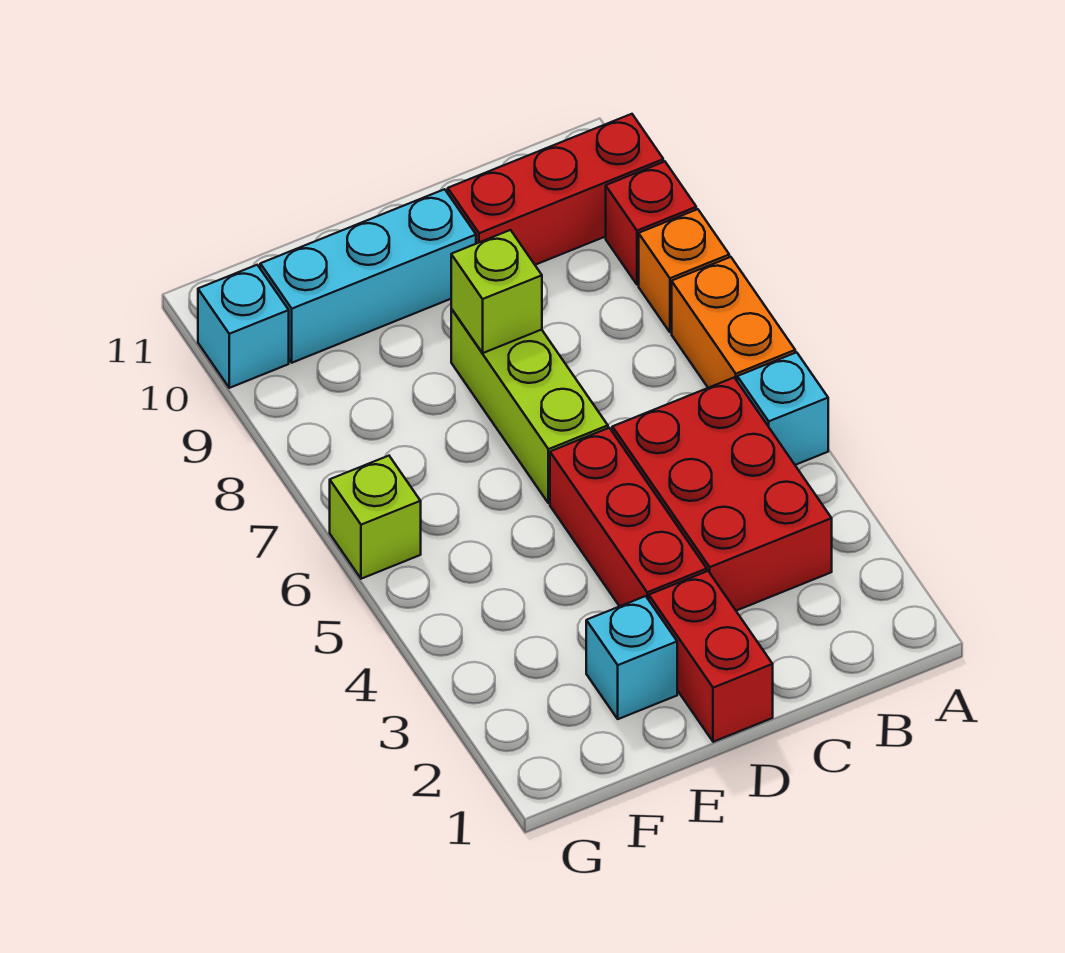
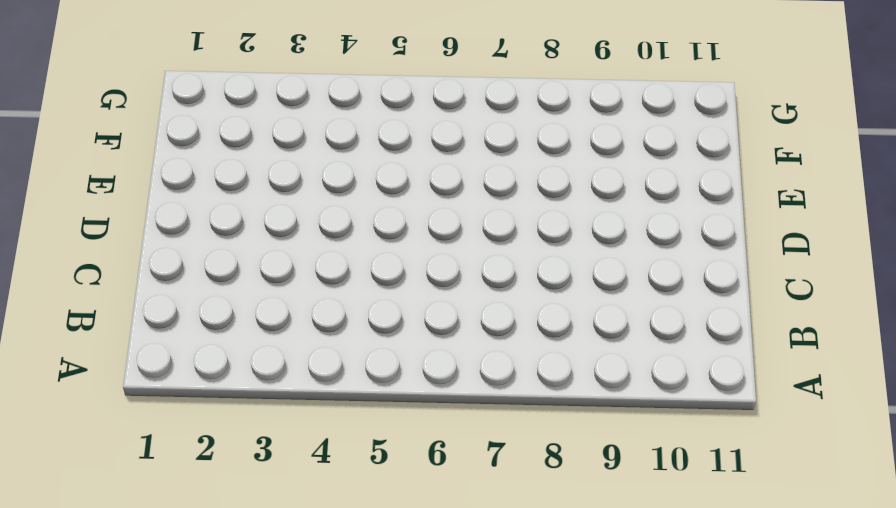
none -> cyan 1x1 brick [737,352,828,465]
none -> orange 1x2 brick [672,257,795,388]
none -> orange 1x1 brick [639,209,729,332]

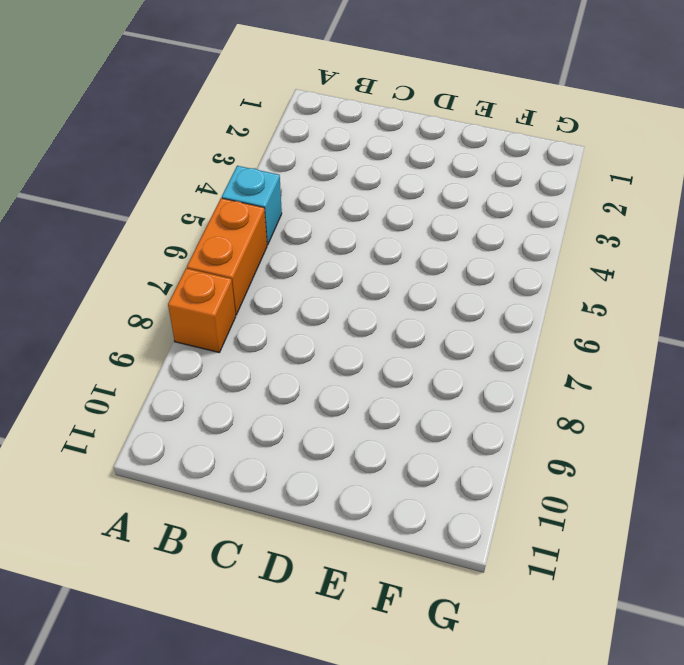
none -> red 1x1 brick [606,162,696,285]
none -> red 1x3 brick [448,114,663,265]
none -> red 2x3 brick [612,378,832,611]

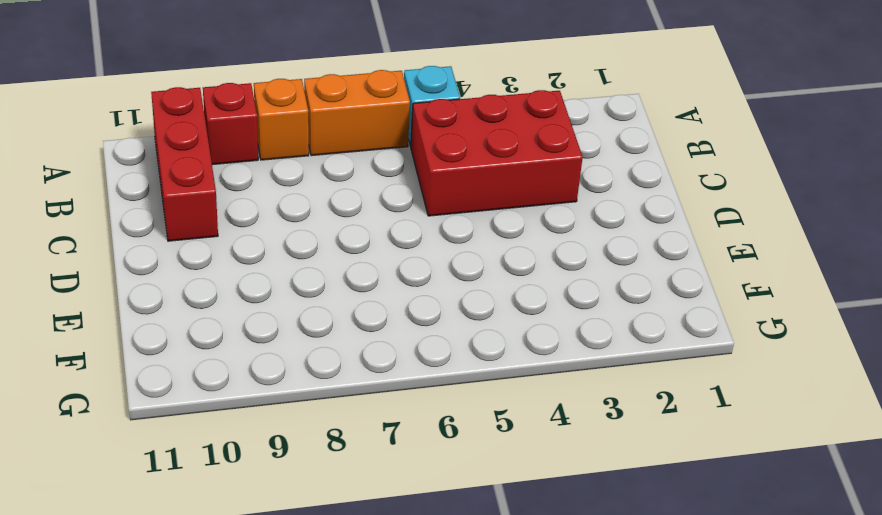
none -> red 1x2 brick [649,571,773,742]
none -> red 1x3 brick [550,428,707,606]
none -> lime 1x3 brick [451,309,608,503]

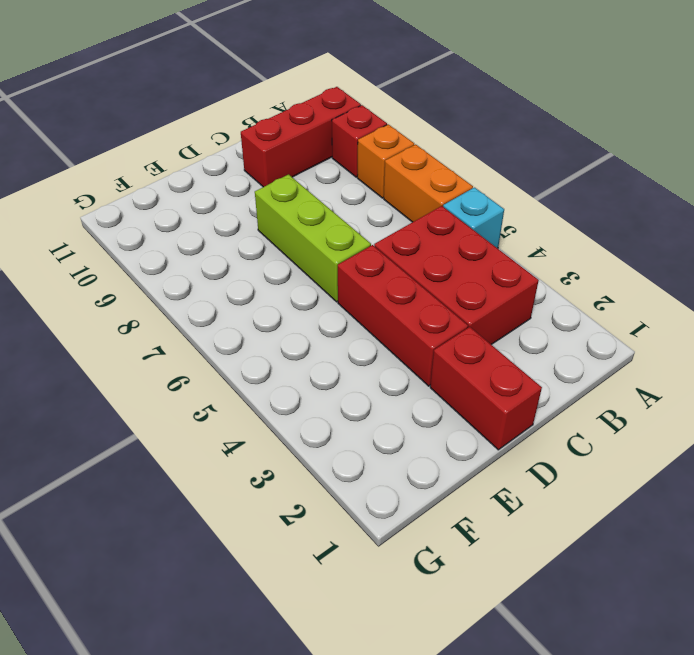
none -> cyan 1x3 brick [260,189,476,363]
none -> cyan 1x1 brick [586,596,677,719]
none -> lime 1x1 brick [330,456,421,579]

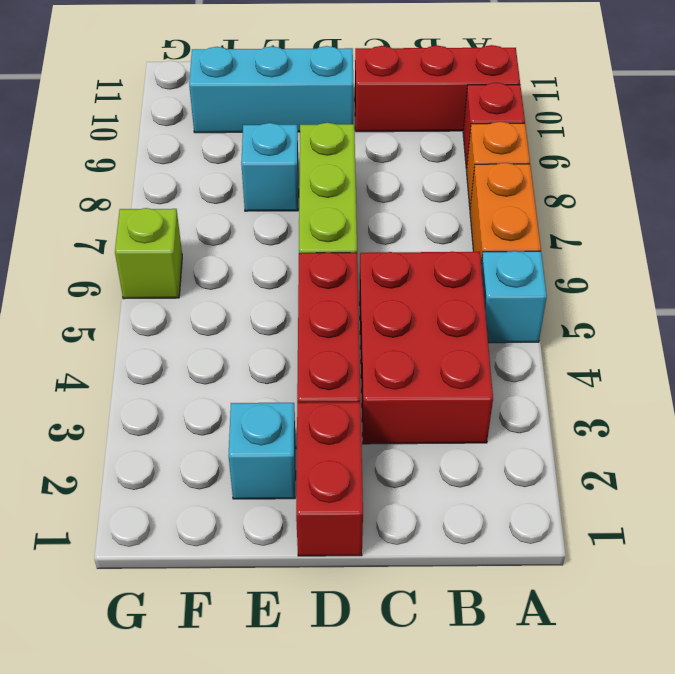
cyan 1x1 brick [241,123,299,211] -> cyan 1x1 brick moved to [198,265,289,388]
none -> lime 1x1 brick [451,230,542,353]

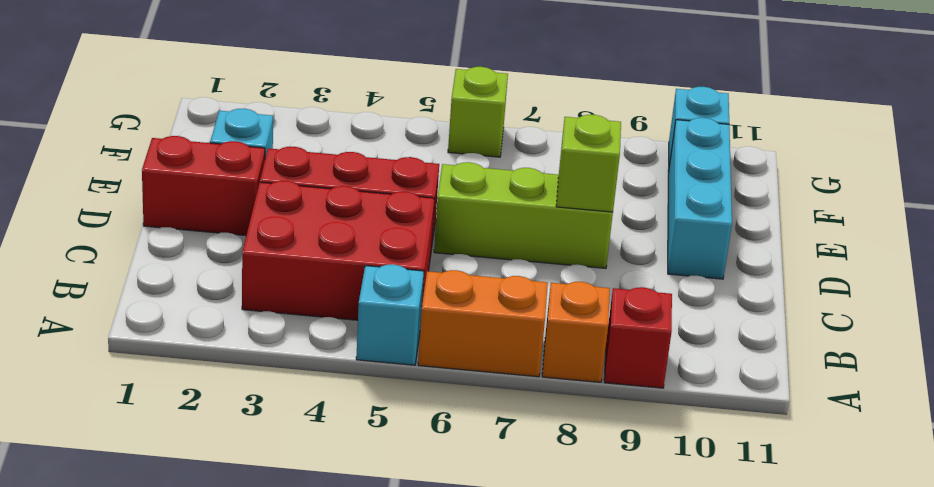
none -> red 1x3 brick [448,114,663,265]

